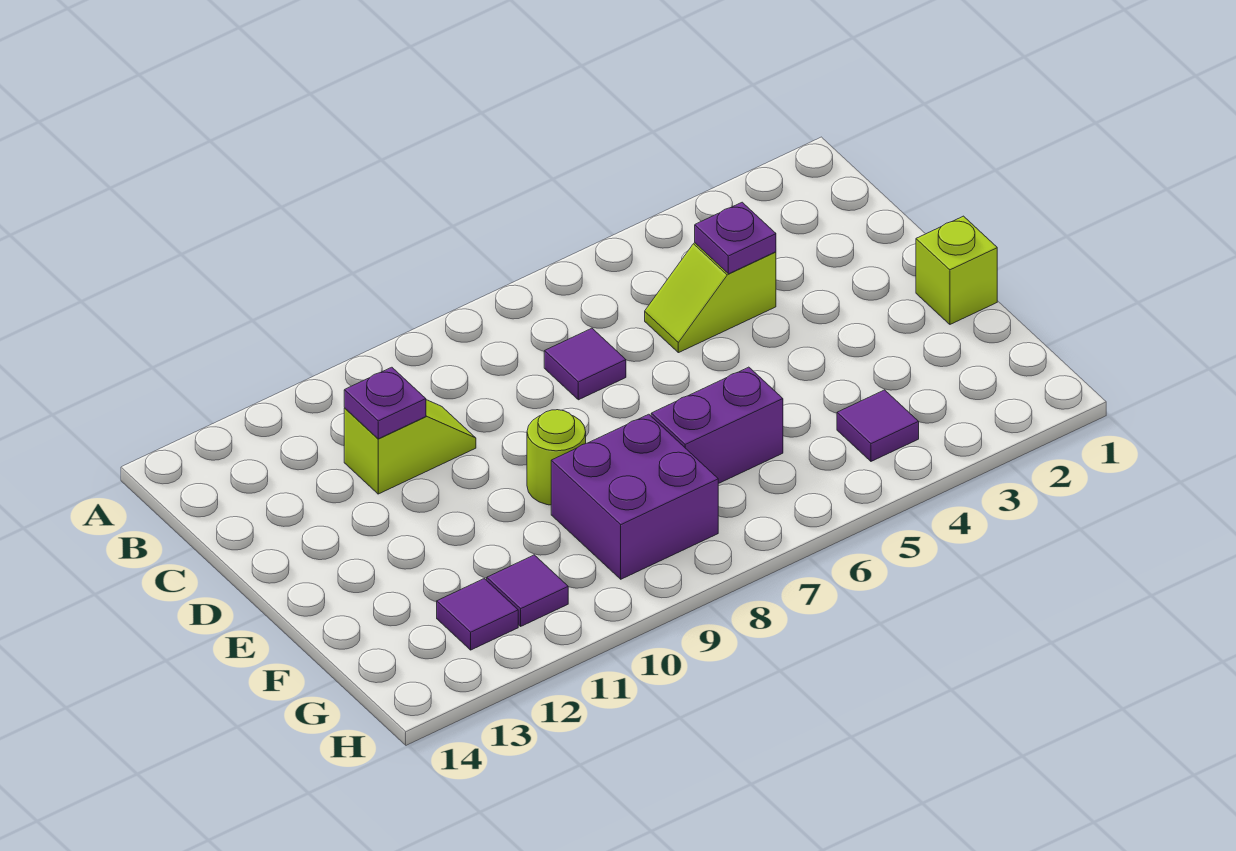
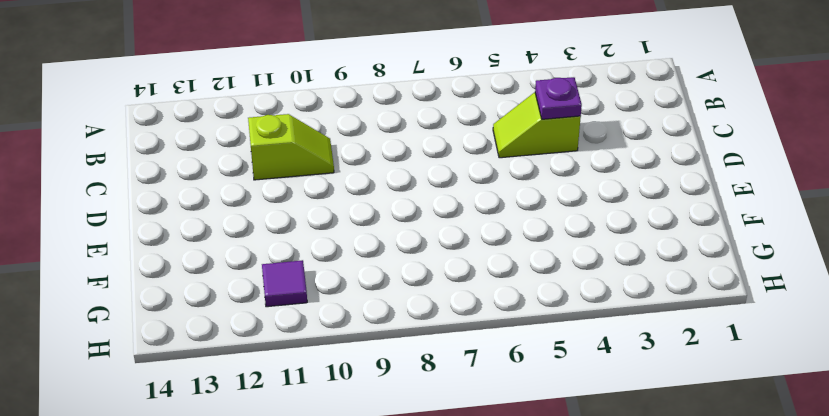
none -> purple 1x1 tile [544,328,626,400]
none -> lime 1x1 brick [916,216,997,324]
none -> lime 1x1 round brick [527,410,586,505]

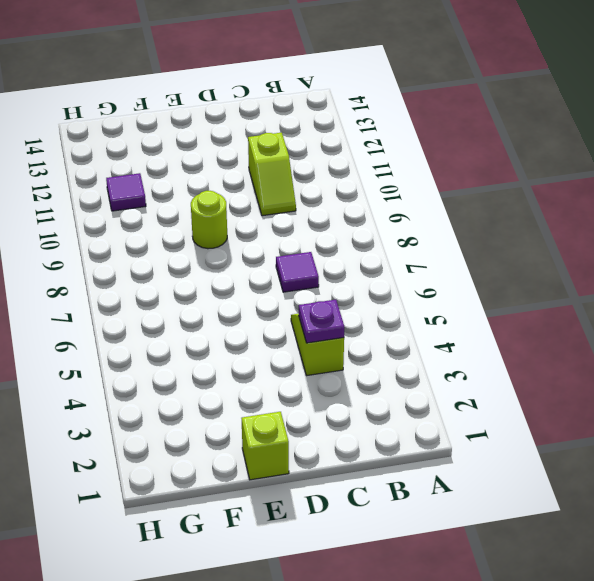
none -> purple 1x2 brick [651,367,783,484]
none -> purple 2x2 brick [551,414,718,579]
none -> purple 1x1 tile [837,390,919,461]

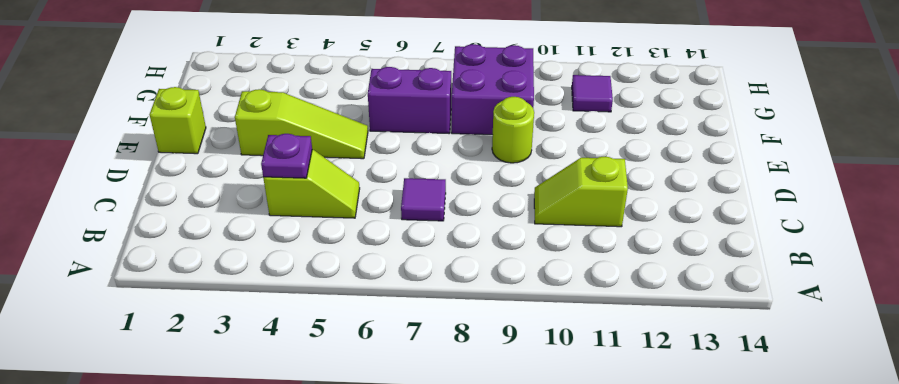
lime 1x3 slope [235,89,368,159] -> none
none -> purple 1x1 tile [837,390,919,461]
none -> purple 1x1 tile [437,579,518,650]
none -> purple 1x1 plate [344,367,426,439]

